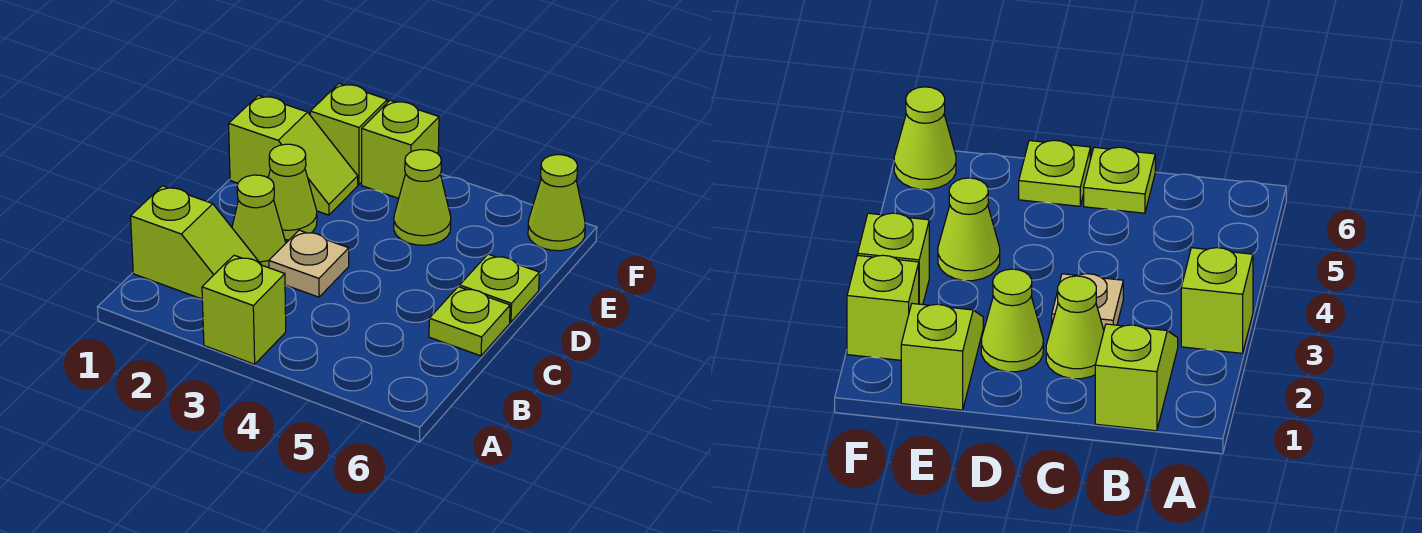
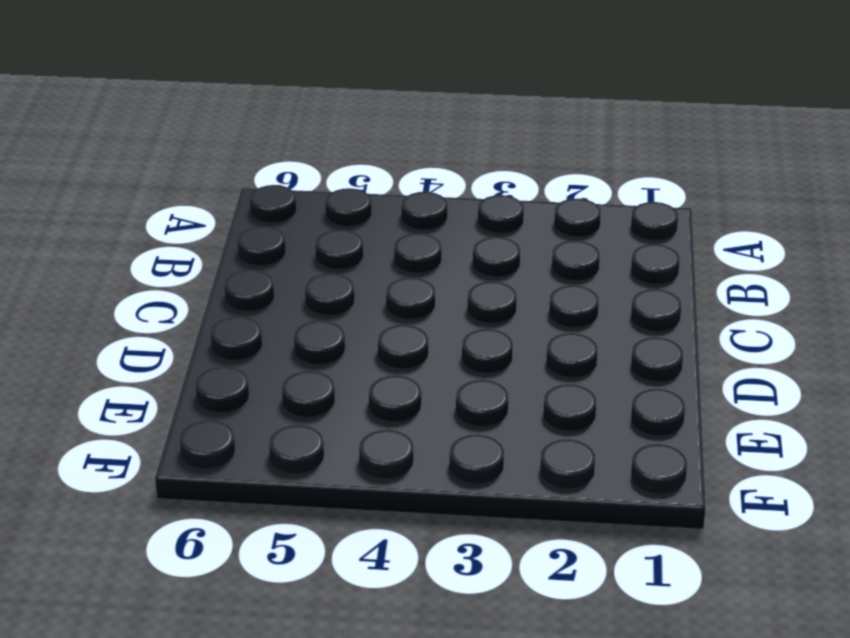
none -> lime 1x1 brick [202,255,286,364]
none -> lime 1x2 slope [131,186,261,299]
none -> lime 1x1 cone [232,175,286,268]

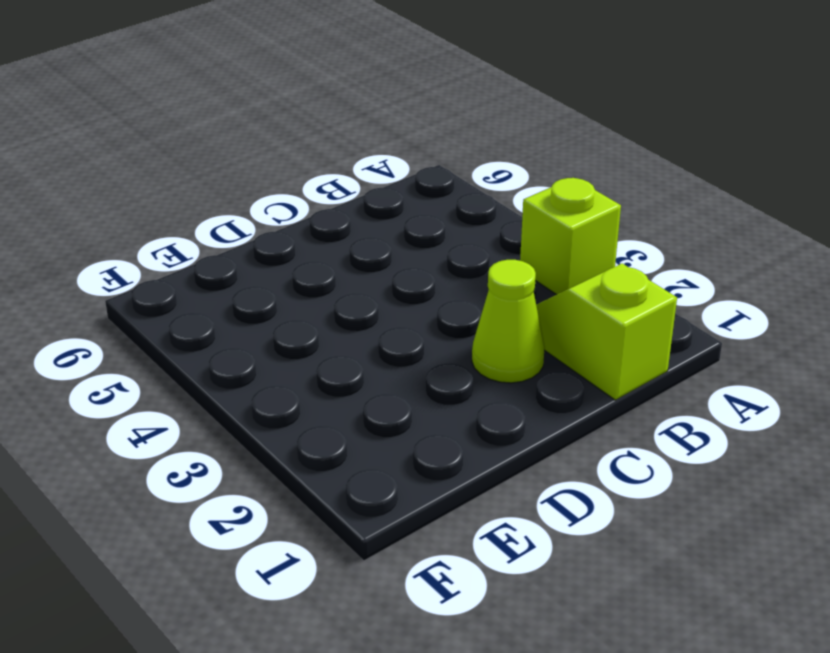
none -> tan 1x1 plate [269,230,349,297]
none -> lime 1x1 plate [429,287,510,356]
none -> lime 1x1 cone [268,144,317,240]

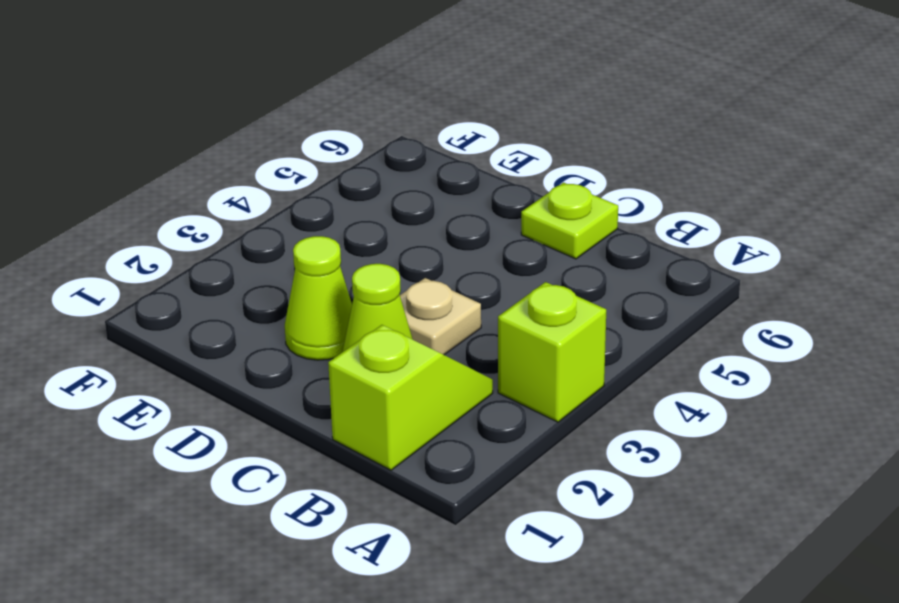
none -> lime 1x1 plate [460,254,539,322]
none -> lime 1x2 slope [229,95,358,215]
none -> lime 1x1 cone [394,150,451,245]

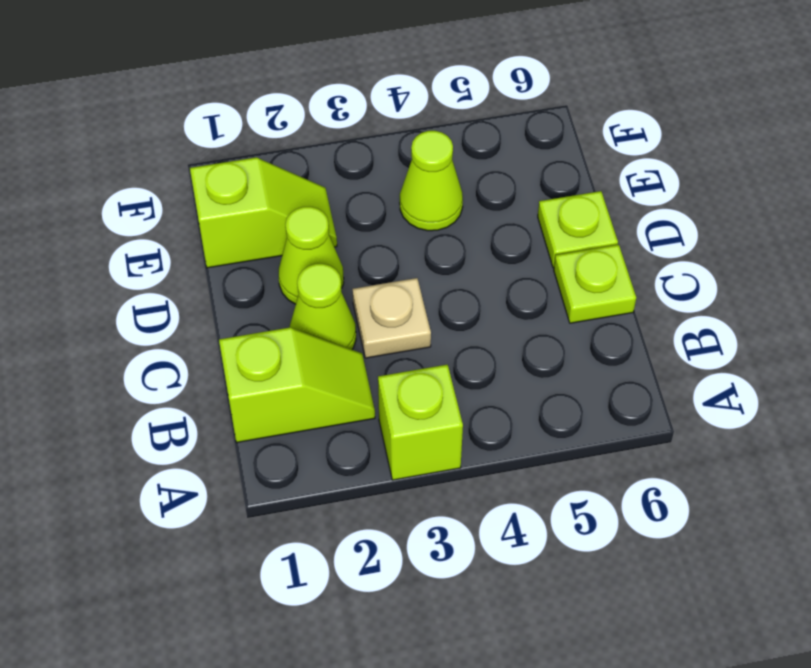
none -> lime 1x1 brick [310,83,387,185]
none -> lime 1x1 brick [362,100,439,198]
none -> lime 1x1 cone [528,155,585,251]

